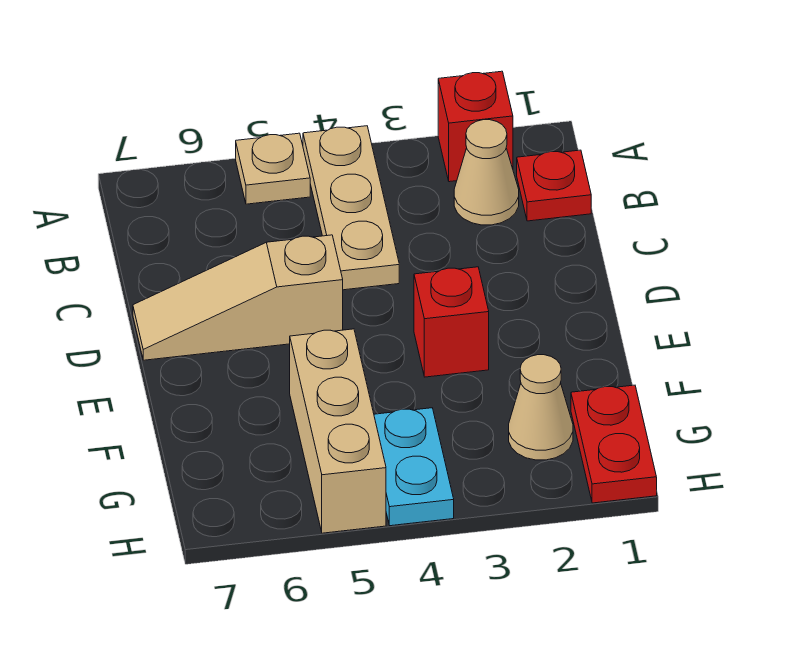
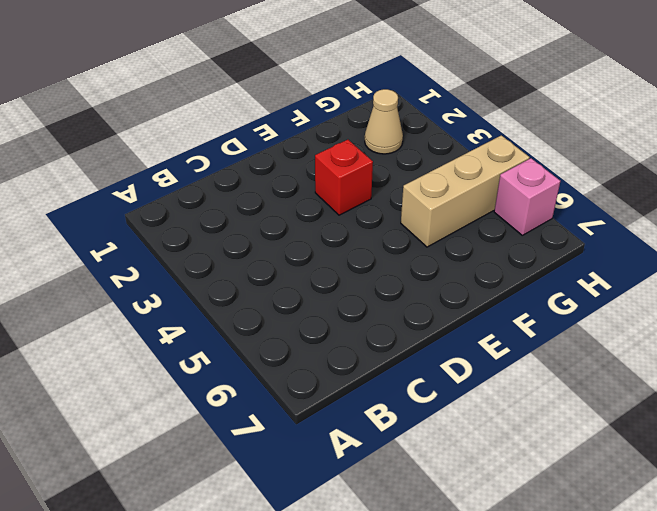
pink 1x1 brick [494,158,560,235] -> none
none -> red 1x1 brick [438,71,513,182]
none -> tan 1x3 plate [303,126,399,290]

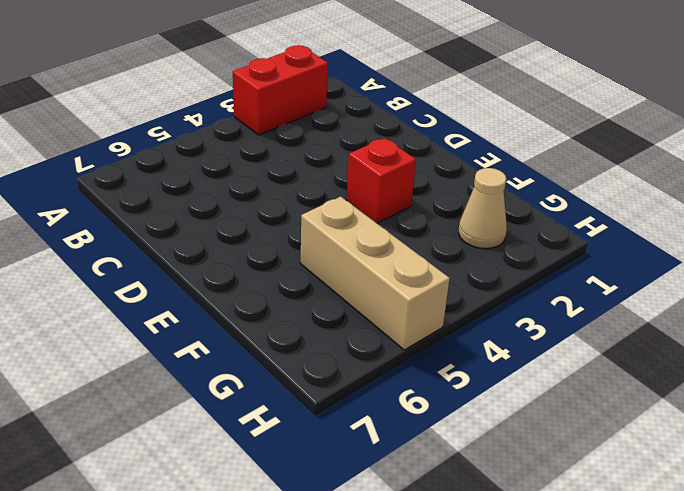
red 1x2 brick [233,45,328,135] -> red 1x1 brick [438,71,513,182]
none -> tan 1x3 plate [303,126,399,290]
none -> tan 1x1 plate [236,133,310,204]

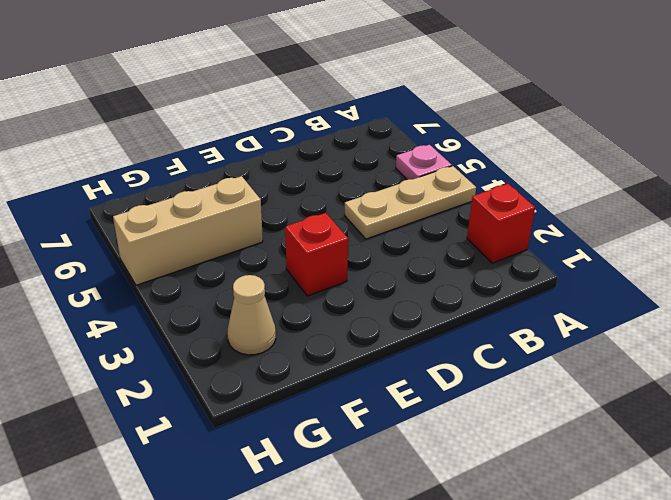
pink 1x1 plate [396,145,452,180] -> tan 1x1 plate [236,133,310,204]
none -> red 1x1 plate [517,150,591,221]
none -> tan 1x1 cone [454,120,519,225]

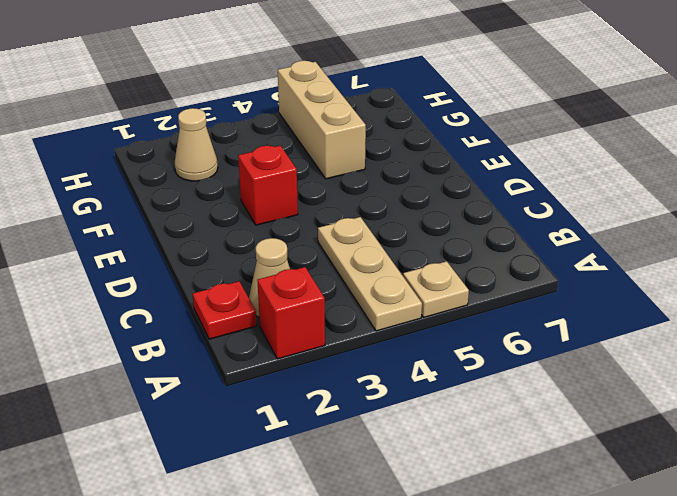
none -> tan 1x3 slope [133,235,343,360]
none -> red 1x2 plate [571,385,657,503]

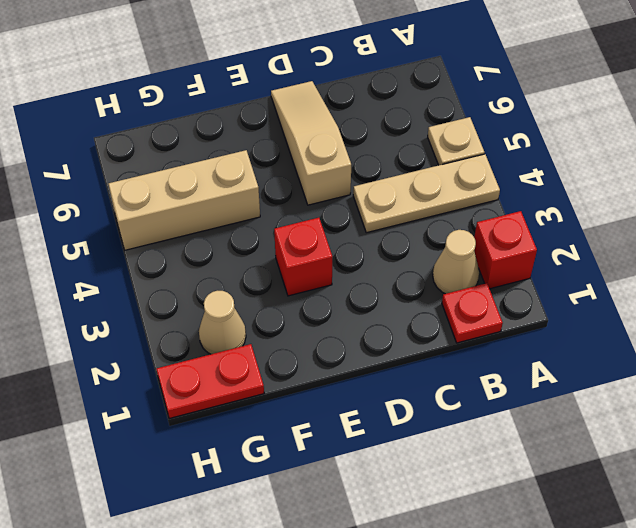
none -> cyan 1x2 plate [374,408,454,526]

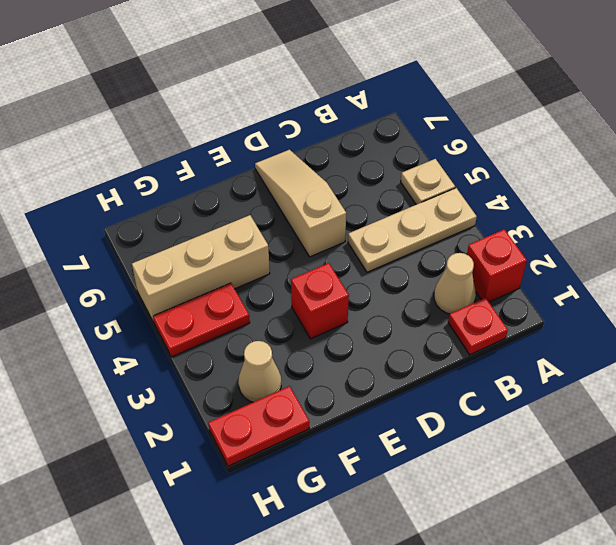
red 1x2 plate [153,283,250,357] -> cyan 1x2 plate [374,408,454,526]

